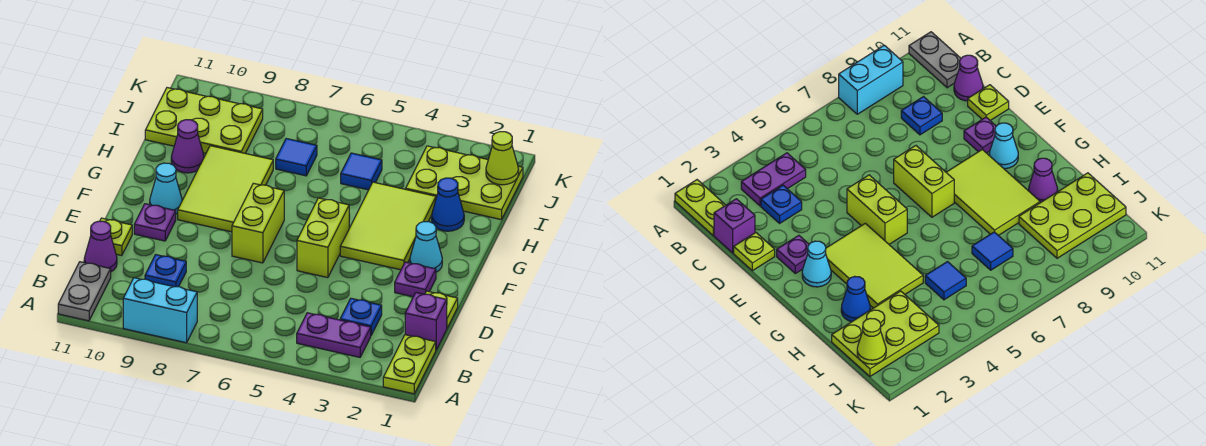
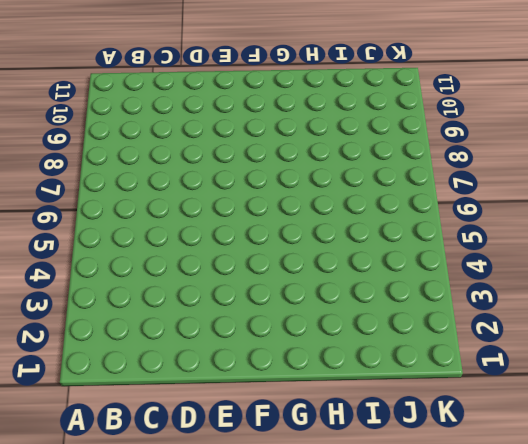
none -> lime 1x2 plate [383,335,436,394]
none -> cyan 1x2 brick [123,278,197,343]
none -> grey 1x2 plate [58,262,111,321]

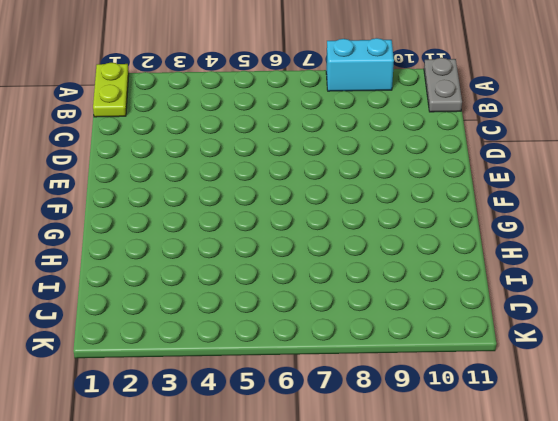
none -> purple 1x2 plate [297,313,371,357]
none -> purple 1x1 brick [405,293,447,350]
none -> blue 1x1 plate [340,298,382,335]

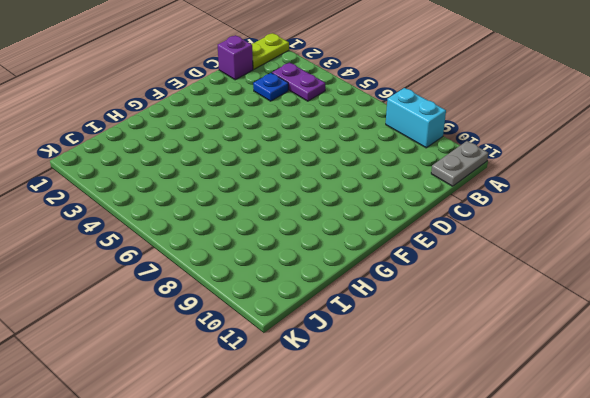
none -> blue 1x1 plate [145,255,186,287]
none -> purple 1x1 cone [84,221,117,272]
none -> lime 1x1 plate [425,291,458,328]

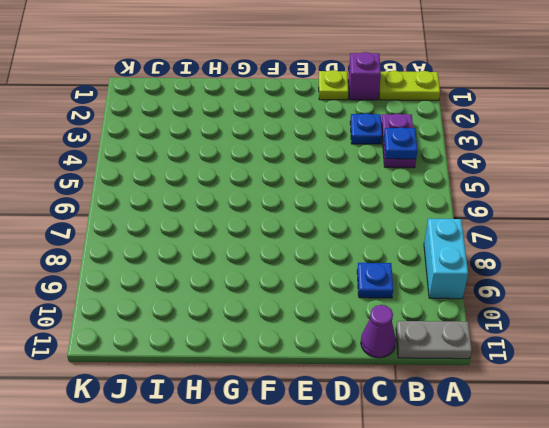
blue 1x1 plate [384,127,417,159] -> none
none -> lime 1x1 plate [100,218,132,256]
none -> purple 1x1 plate [395,262,436,297]
none -> lime 1x2 brick [297,198,349,278]

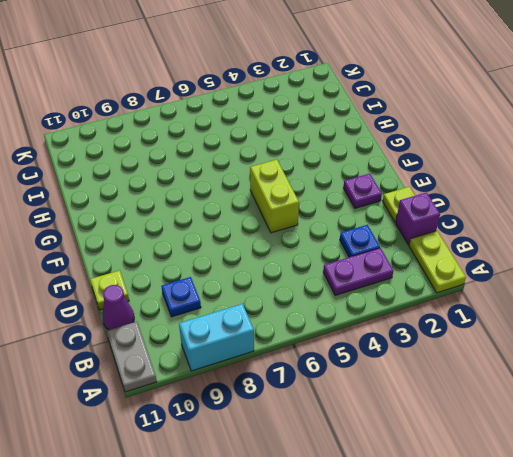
none -> lime 1x2 brick [232,183,284,263]
none -> purple 1x1 plate [134,204,176,241]
none -> cyan 1x1 cone [410,222,442,272]

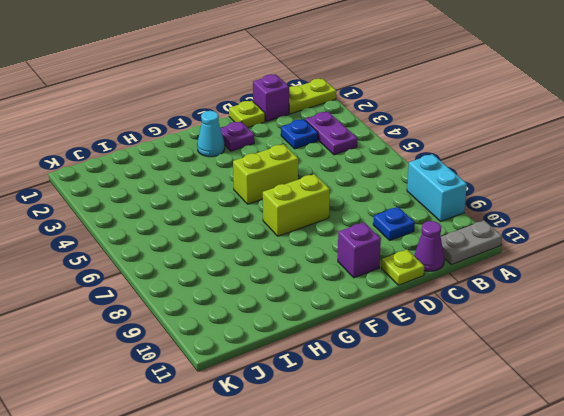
purple 1x1 brick [338,222,381,278] -> purple 1x1 plate [134,204,176,241]
none -> lime 2x3 tile [340,182,436,270]
none -> lime 2x3 tile [178,146,273,232]
none -> cyan 1x1 cone [150,163,182,214]

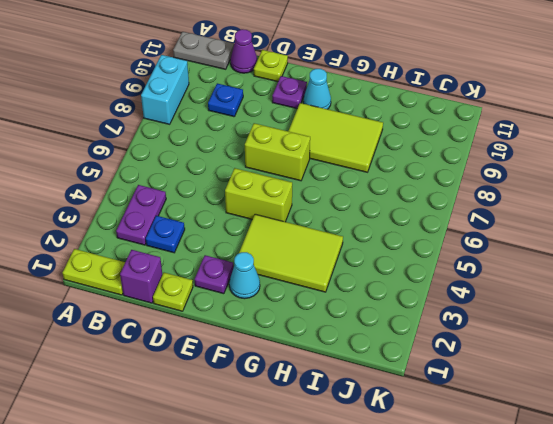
none -> blue 1x1 cone [432,178,464,231]
none -> purple 1x1 cone [171,120,204,173]
none -> lime 2x3 plate [406,146,523,220]

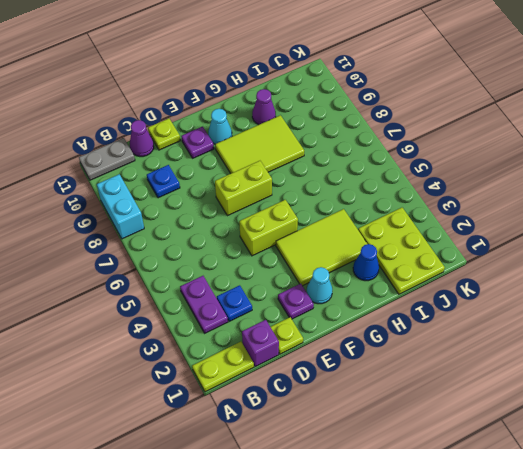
none -> blue 1x1 tile [341,153,382,190]
none -> blue 1x1 tile [276,139,317,176]
none -> lime 2x3 plate [145,88,263,153]

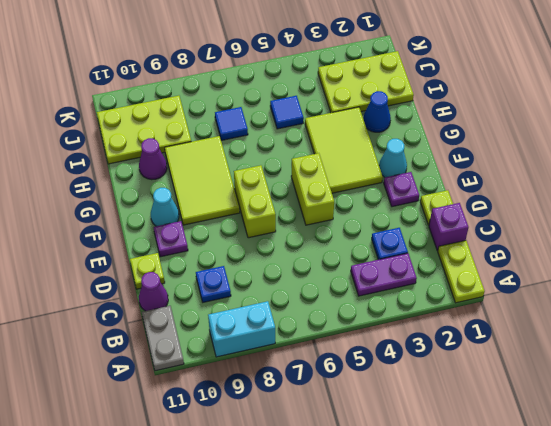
none -> lime 1x1 cone [486,132,519,185]

